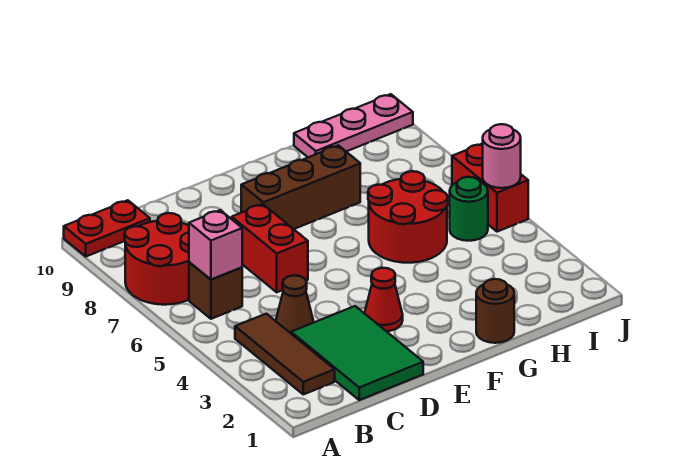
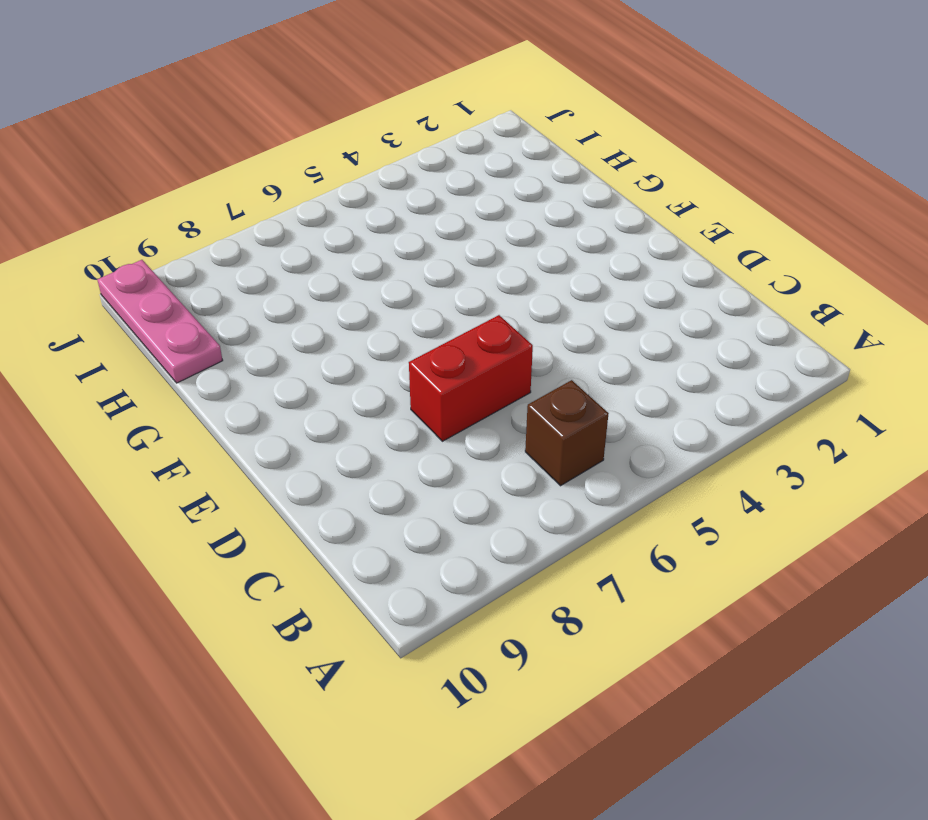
none -> red 2x2 round brick [125,213,189,305]
none -> red 1x2 plate [64,200,150,256]
none -> brown 1x3 tile [235,314,335,394]

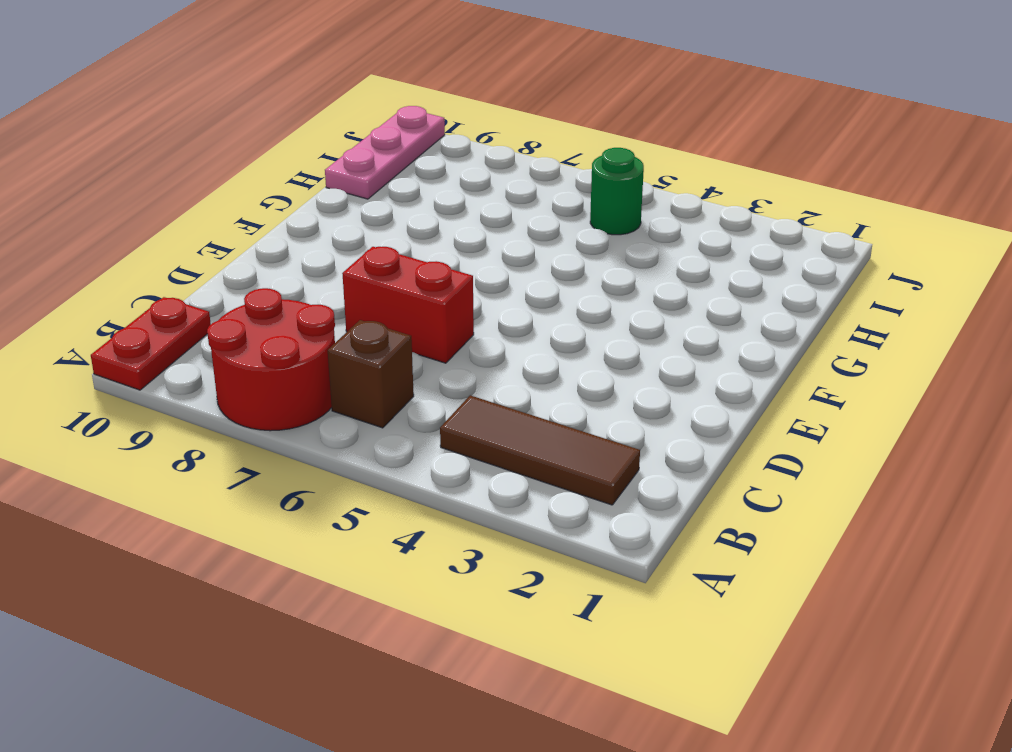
none -> green 2x3 tile [291,306,423,400]
none -> brown 1x1 cone [276,275,314,333]
none -> red 1x1 cone [365,268,403,331]

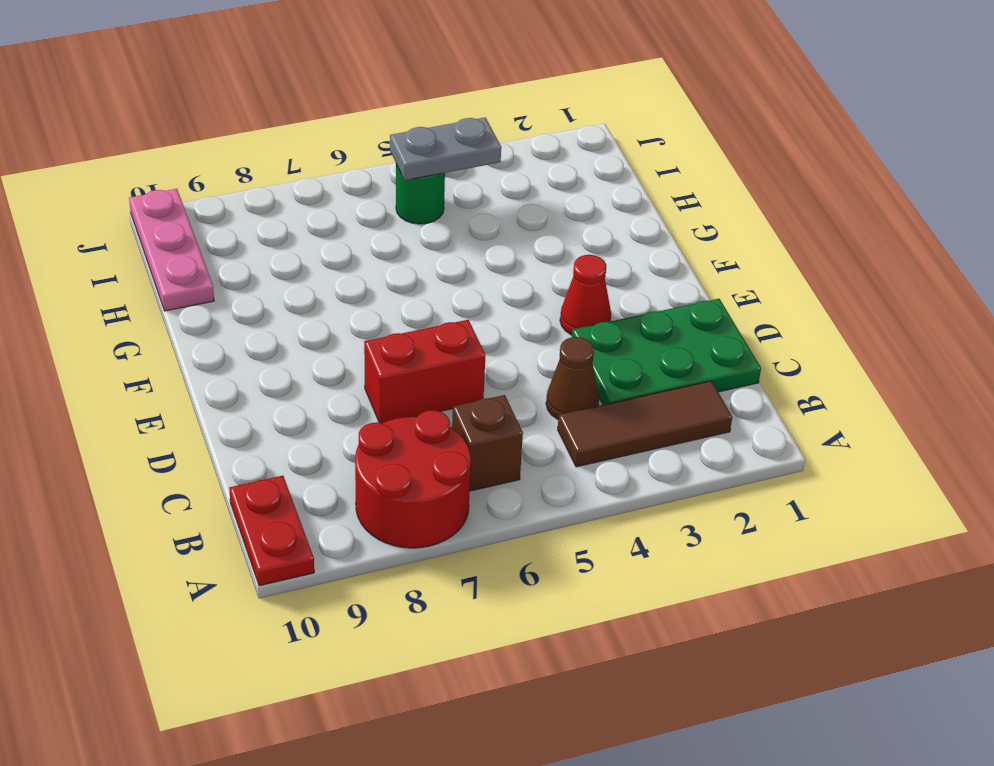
green 2x3 plate [572,299,761,405] -> green 2x3 tile [291,306,423,400]
grey 1x2 plate [390,118,501,180] -> none
none -> brown 1x3 brick [241,145,360,229]
none -> brown 1x1 round brick [476,279,514,343]
none -> red 2x2 round brick [368,171,448,263]

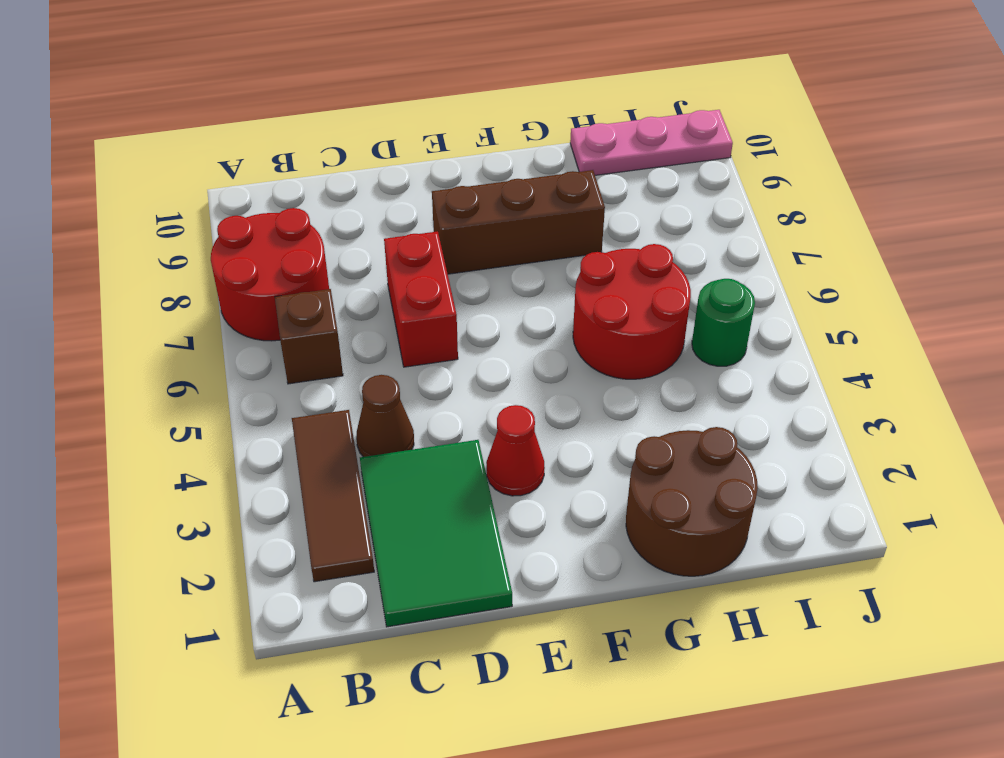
brown 2x2 round brick [626,427,758,576] -> brown 1x1 round brick [476,279,514,343]
none -> red 1x2 plate [64,200,150,256]
none -> red 1x2 brick [452,144,528,232]
none -> pink 1x1 brick [189,210,242,279]

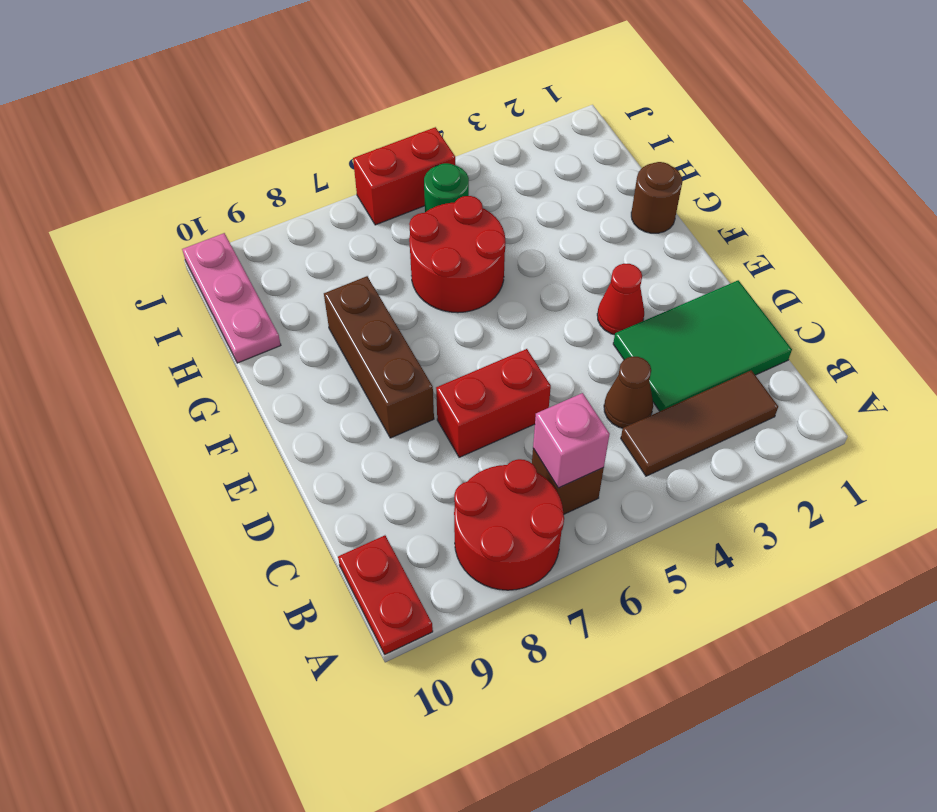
none -> pink 1x1 round brick [483,124,521,188]

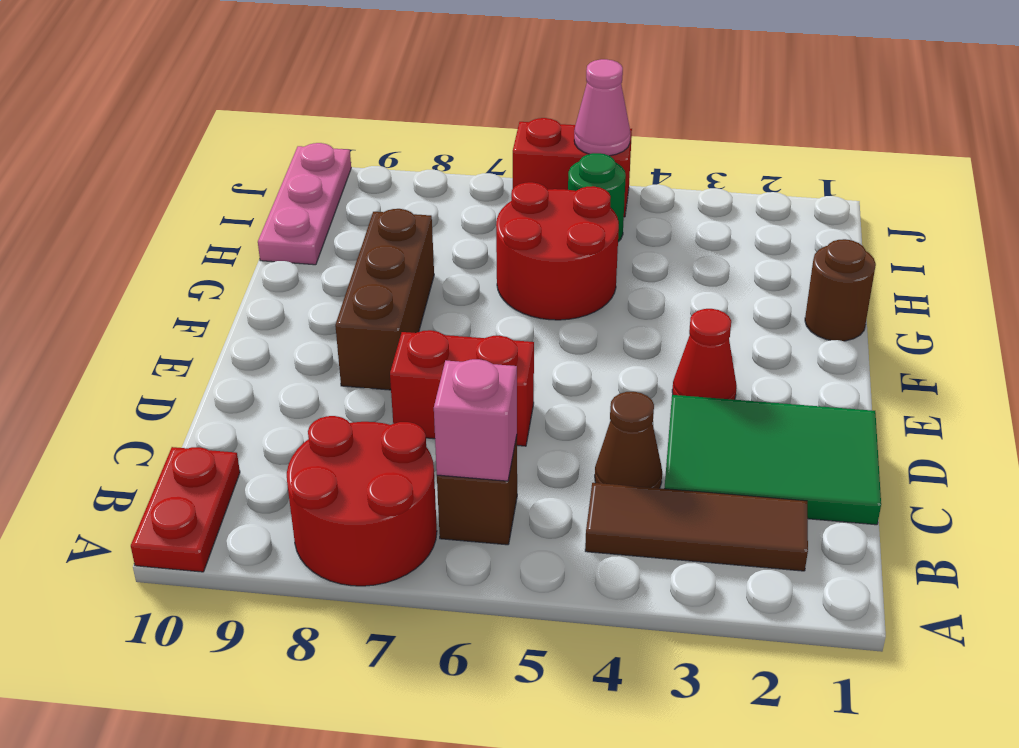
pink 1x1 cone [574,59,630,156] -> pink 1x1 round brick [483,124,521,188]

